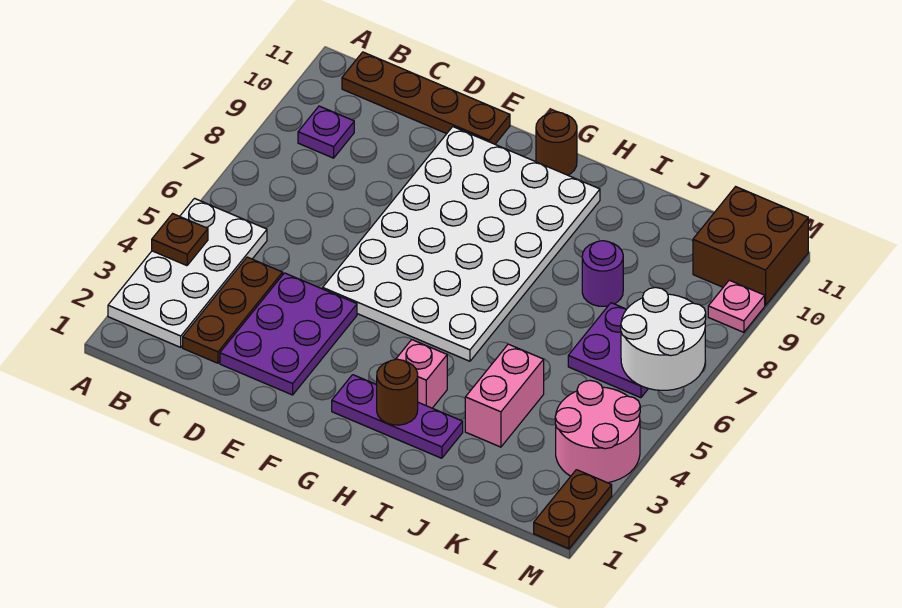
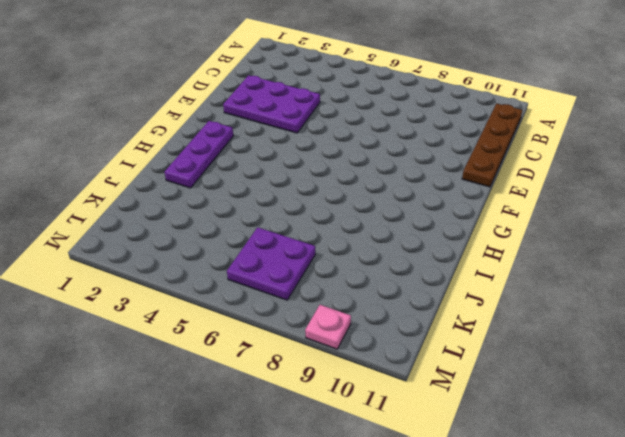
none -> white 2x4 plate [108,199,267,347]
none -> purple 1x1 plate [298,106,354,158]
none -> brown 1x3 plate [183,257,283,363]

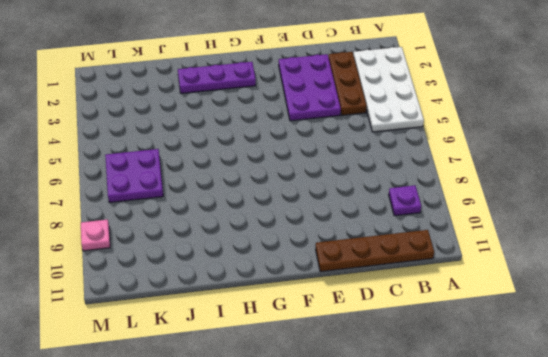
none -> white 4x6 plate [323,127,600,361]
none -> brown 1x1 round brick [536,112,577,175]
none -> pink 1x1 brick [395,340,447,408]

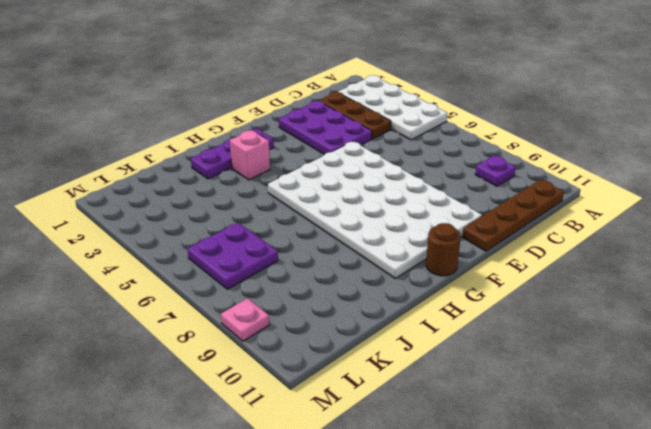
none -> pink 1x2 brick [465,344,544,447]
none -> purple 1x1 round brick [582,241,623,306]
none -> pink 2x2 round brick [555,381,640,483]

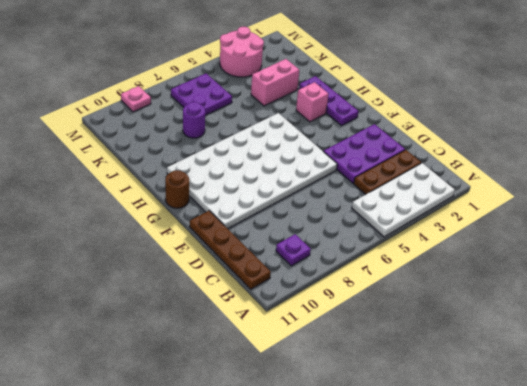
none -> brown 2x2 brick [693,187,808,305]
none -> brown 1x2 plate [534,470,612,549]
none -> brown 1x1 plate [152,214,208,266]

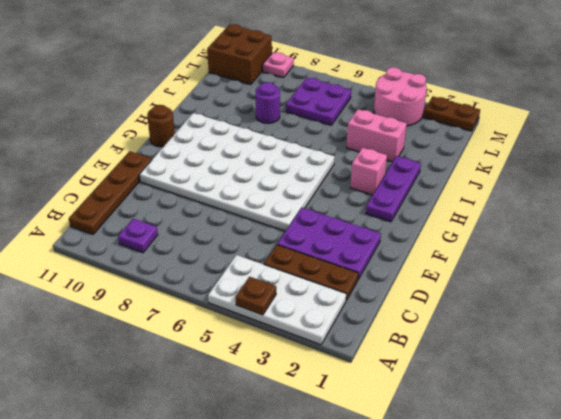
none -> brown 1x1 round brick [377,359,418,425]
none -> white 2x2 round brick [621,287,706,390]

